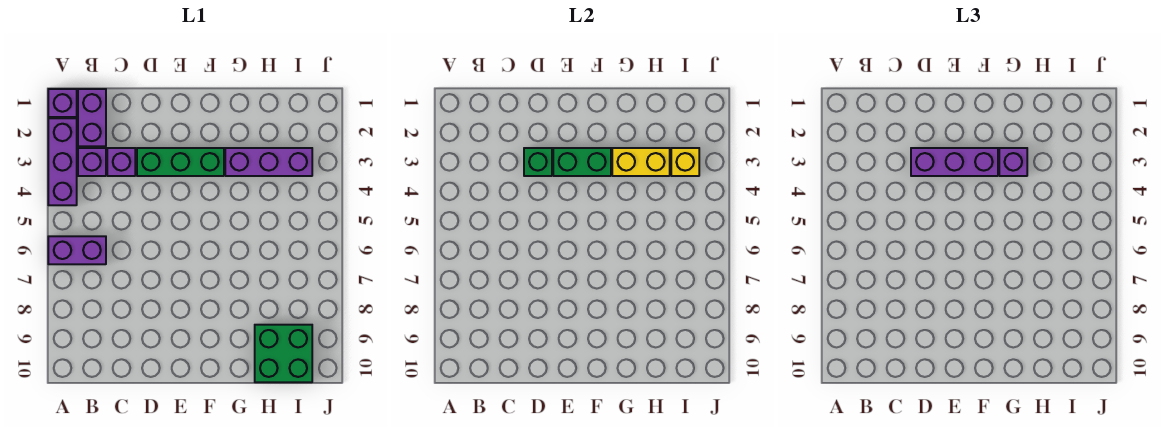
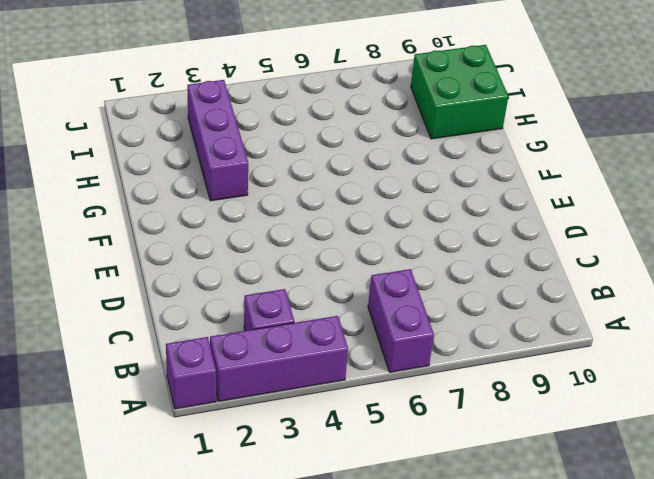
none -> purple 1x2 brick [78,89,106,146]
none -> purple 1x1 brick [107,148,135,176]
none -> green 1x3 brick [137,148,224,176]

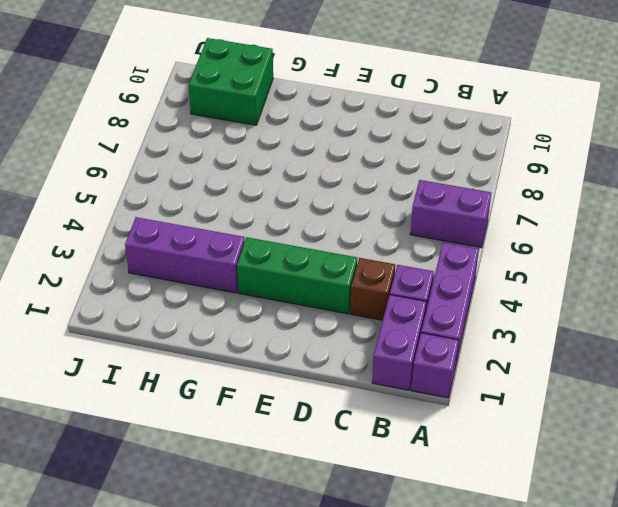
brown 1x1 brick [350,258,395,320] -> purple 1x1 brick [107,148,135,176]
none -> green 1x1 brick [524,148,552,176]
none -> green 1x2 brick [553,148,611,176]
none -> yellow 1x2 brick [612,148,670,176]

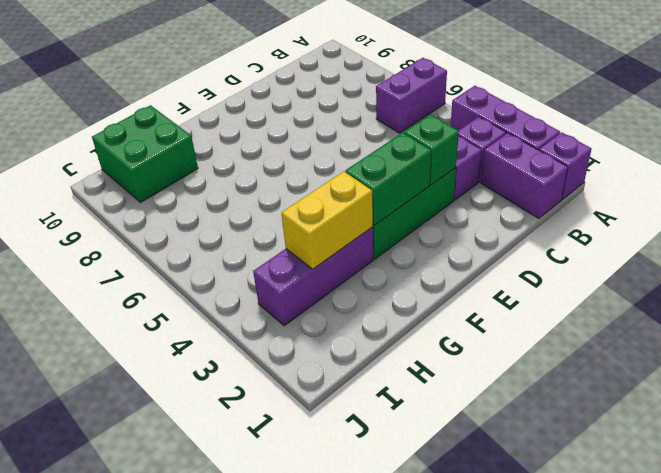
none -> yellow 1x1 brick [671,148,699,176]
none -> purple 1x3 brick [911,148,998,176]
none -> purple 1x1 brick [999,148,1027,176]

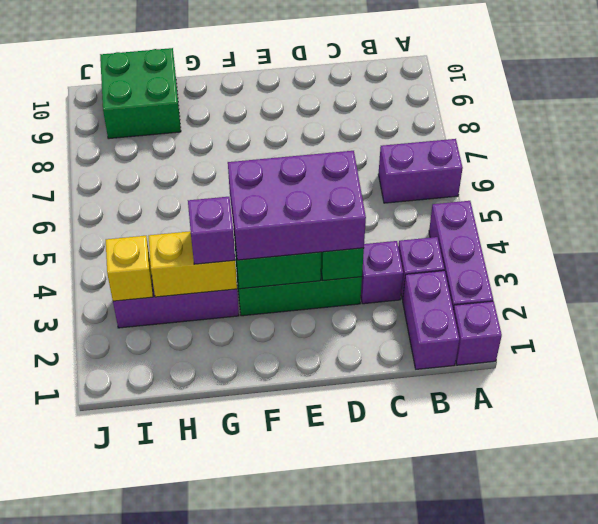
purple 2x3 brick [228,151,366,260] -> purple 1x3 brick [911,148,998,176]

